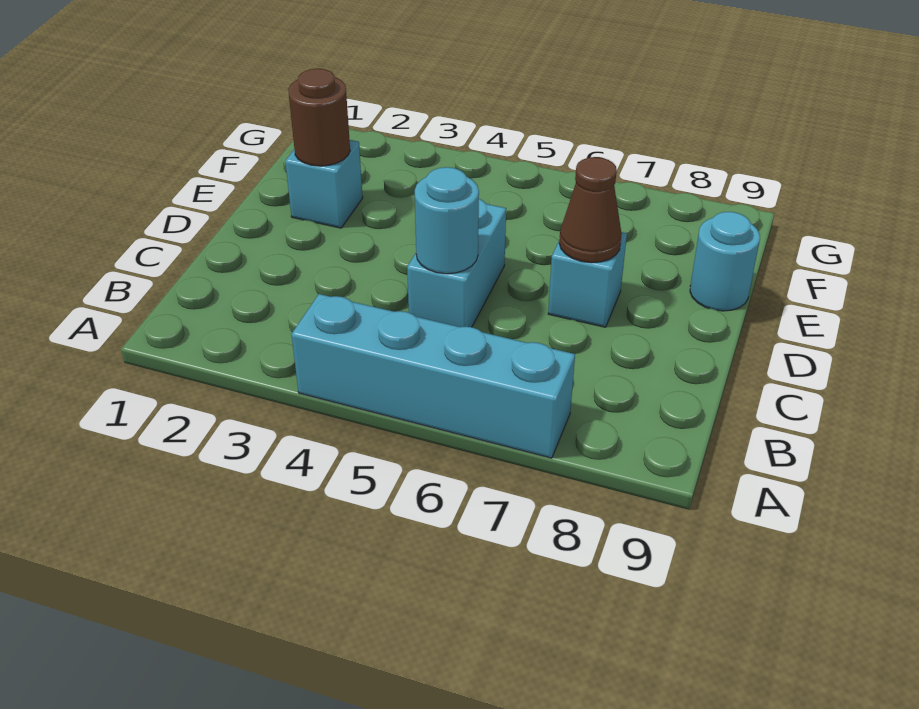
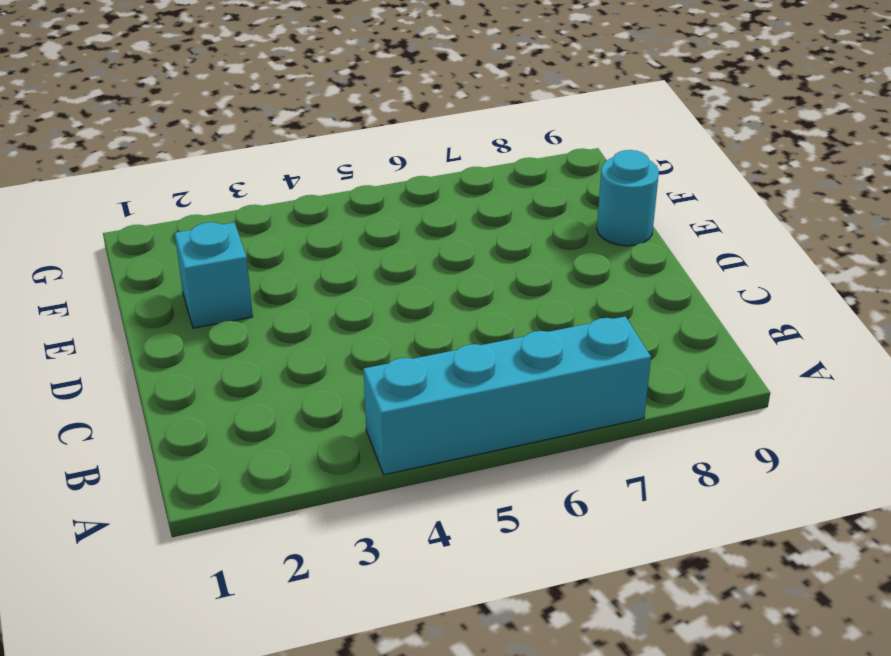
none -> cyan 1x2 brick [407,199,506,327]
none -> cyan 1x1 brick [548,232,627,327]

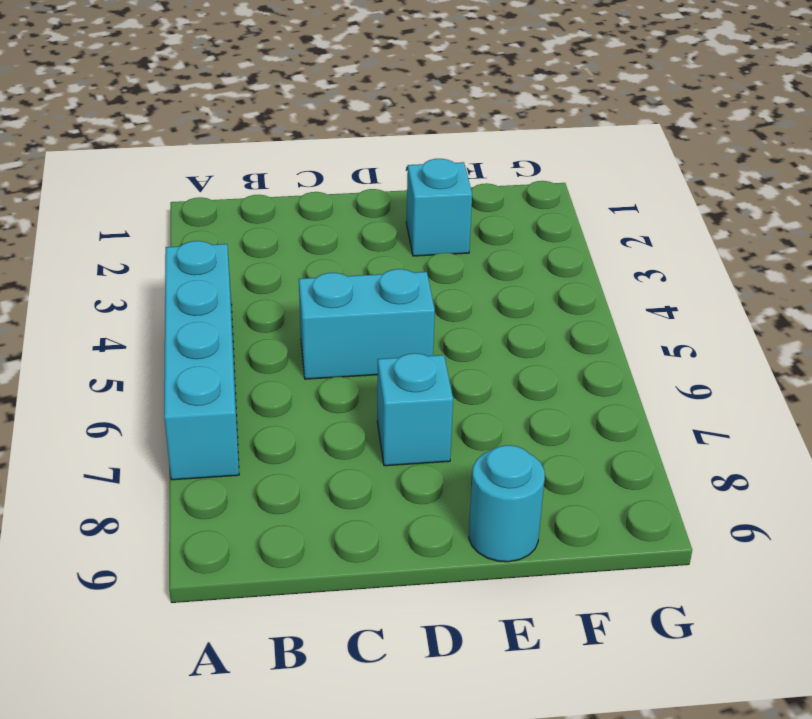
none -> cyan 1x1 round brick [415,167,479,274]
none -> brown 1x1 cone [559,157,622,263]

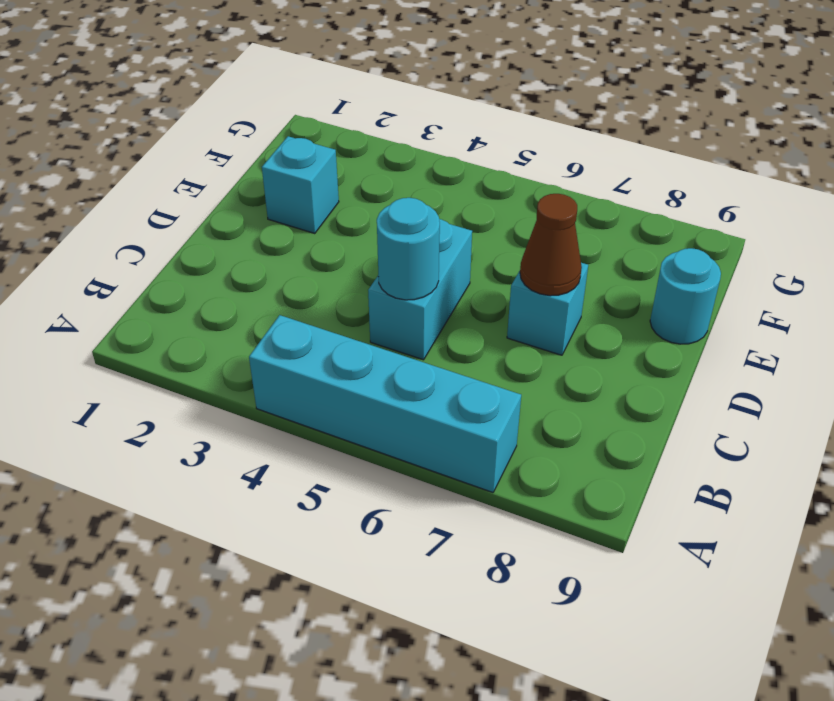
none -> brown 1x1 round brick [288,69,350,166]

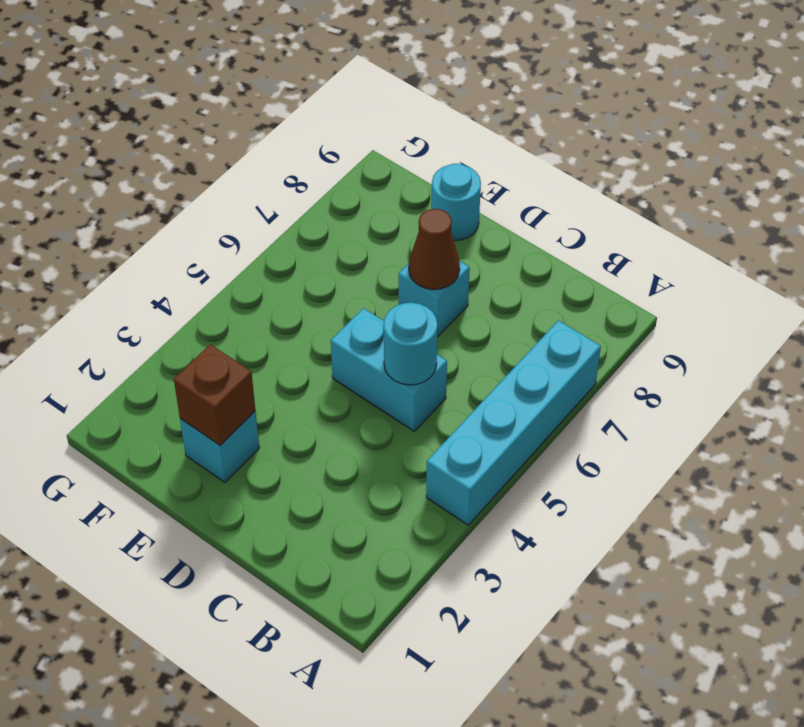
brown 1x1 brick [174,344,255,445] -> brown 1x1 round brick [288,69,350,166]

